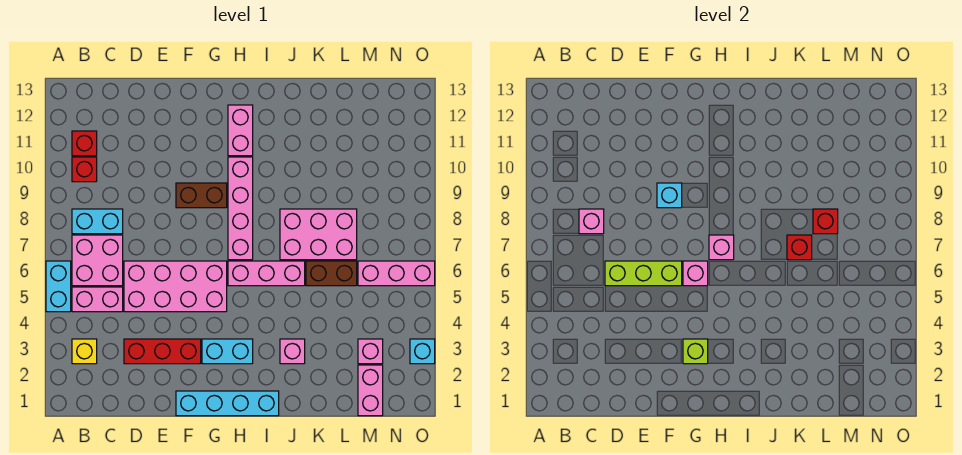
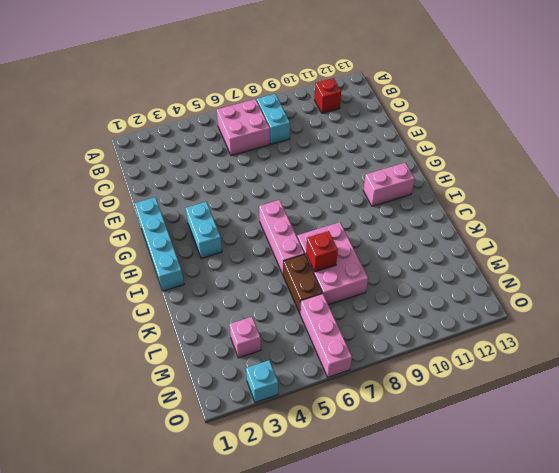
none -> cyan 1x2 brick [46,261,71,312]
none -> yellow 1x1 brick [72,339,97,364]
none -> pink 1x2 brick [72,287,123,312]
none -> red 1x1 brick [72,157,97,182]

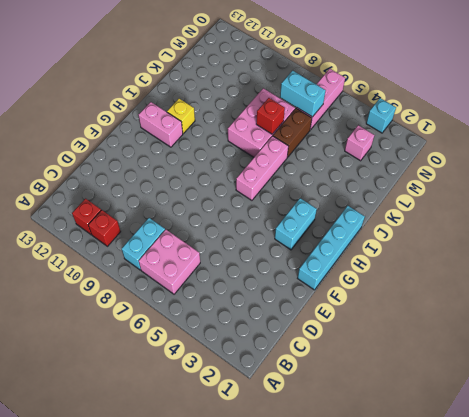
yellow 1x1 brick [167,99,195,133] -> yellow 1x1 brick moved to [72,339,97,364]
cyan 1x2 brick [280,70,326,117] -> cyan 1x2 brick moved to [46,261,71,312]
none -> pink 1x2 brick [72,287,123,312]
none -> red 1x3 brick [124,339,201,364]
none -> pink 2x4 brick [124,261,227,312]
none -> brown 1x2 brick [176,183,227,208]

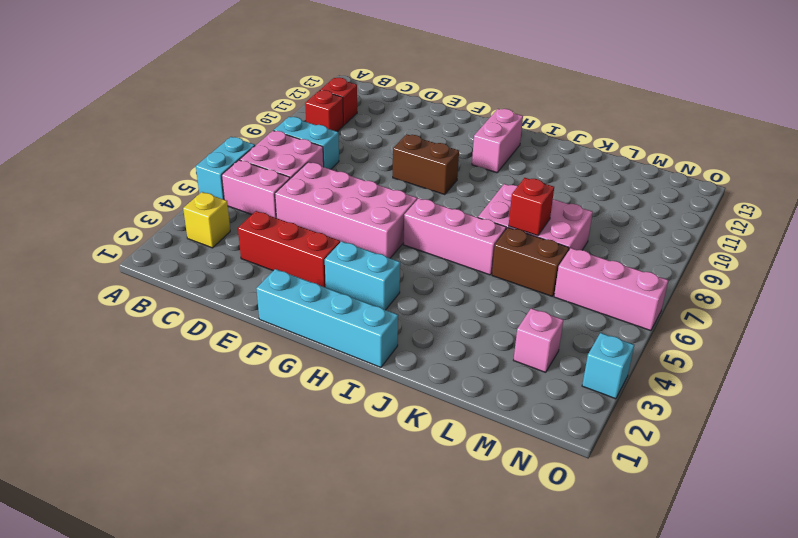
none -> pink 1x4 brick [228,157,253,260]
none -> pink 1x1 brick [280,339,305,364]
none -> pink 1x2 brick [358,365,383,416]
none -> pink 1x1 brick [579,209,604,234]

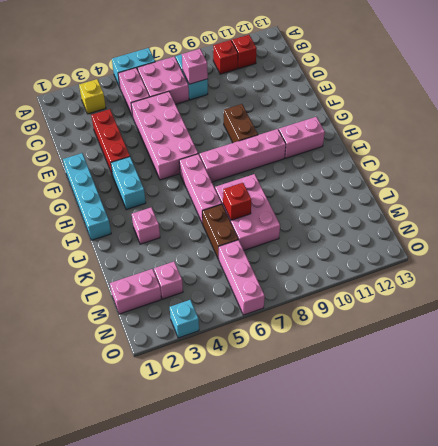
none -> lime 1x3 brick [605,261,682,286]
none -> cyan 1x1 brick [657,183,682,208]
none -> lime 1x1 brick [683,339,708,364]
none -> pink 1x1 brick [683,261,708,286]

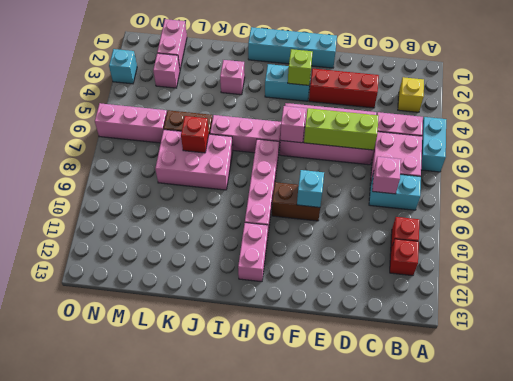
none -> pink 1x1 brick [709,235,734,260]
none -> red 1x1 brick [813,209,838,234]

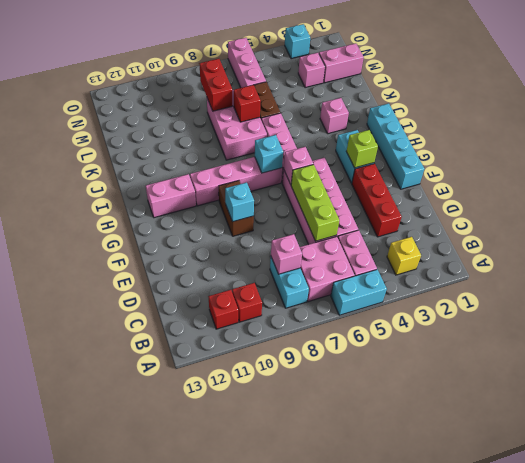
cyan 1x1 brick [255,135,283,173] -> pink 1x1 brick [709,235,734,260]
red 1x2 brick [199,59,232,111] -> red 1x1 brick [813,209,838,234]

